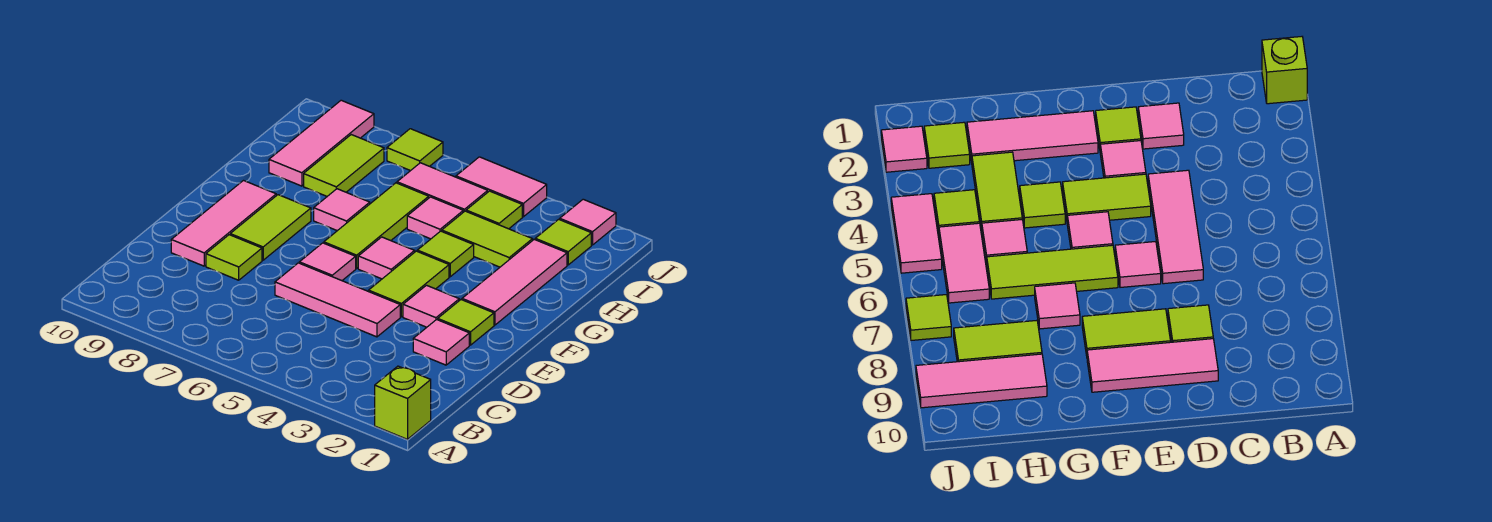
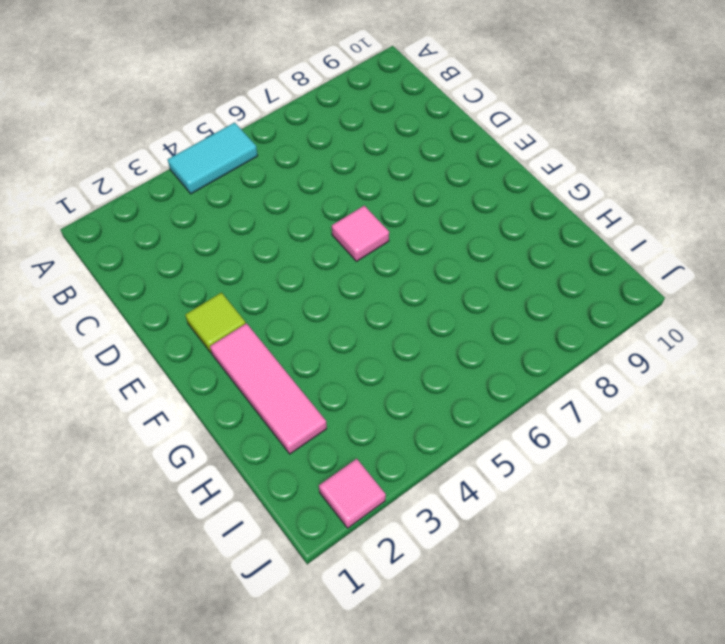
cyan 1x2 tile [168,122,258,194] -> none
none -> lime 1x1 brick [375,366,431,439]
none -> pink 1x1 tile [413,320,469,365]
none -> pink 1x3 tile [275,263,400,337]

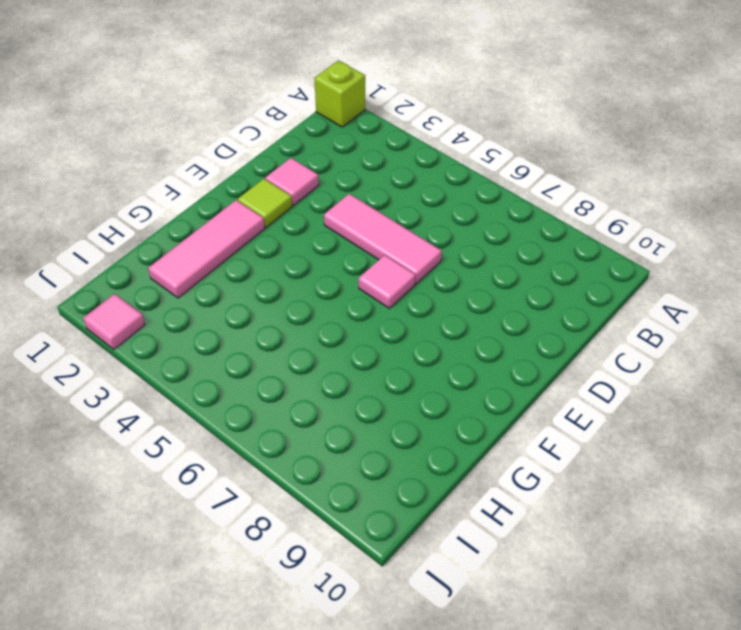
none -> lime 1x1 tile [206,235,262,280]
none -> pink 1x3 tile [171,181,276,266]
none -> pink 1x1 tile [403,285,459,327]

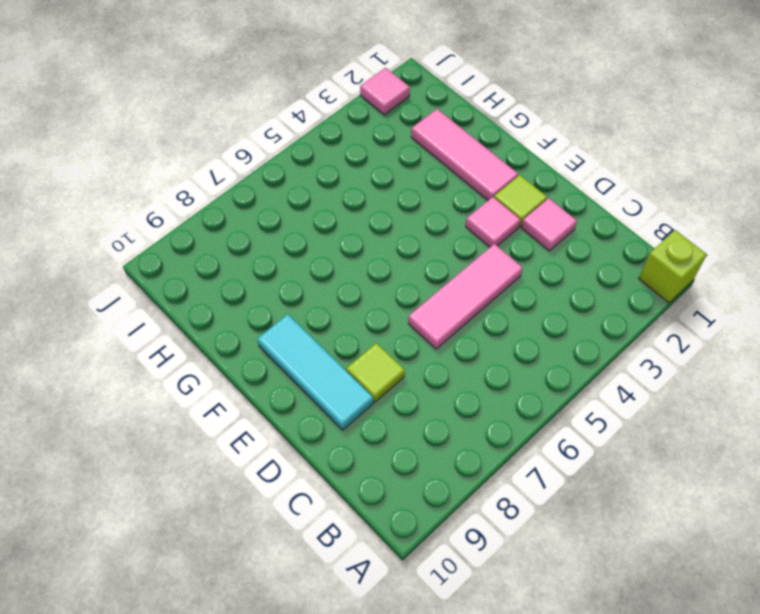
cyan 1x3 tile [257,315,373,430] -> pink 1x3 tile [171,181,276,266]
none -> lime 1x2 tile [369,251,449,317]
none -> pink 1x1 tile [299,243,356,281]
none -> lime 1x2 tile [230,195,311,260]

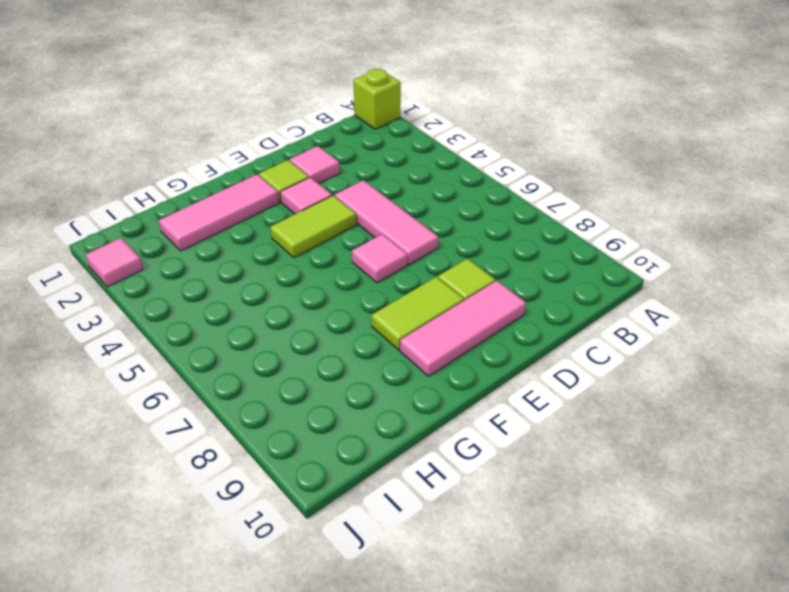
none -> pink 1x1 tile [358,237,415,279]
none -> lime 1x3 tile [324,183,429,268]
none -> lime 1x1 tile [417,231,474,277]

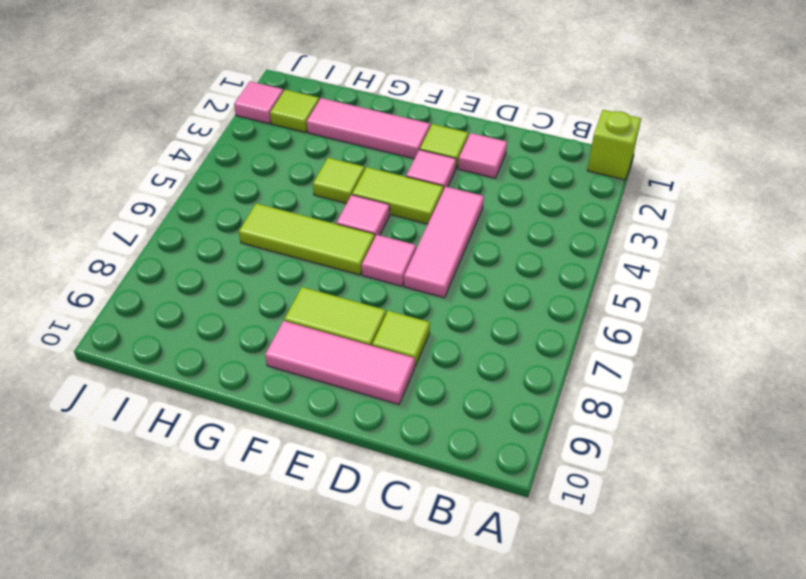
none -> pink 1x1 tile [314,189,370,231]
none -> lime 1x2 tile [442,211,533,267]
none -> pink 1x1 tile [407,197,463,239]

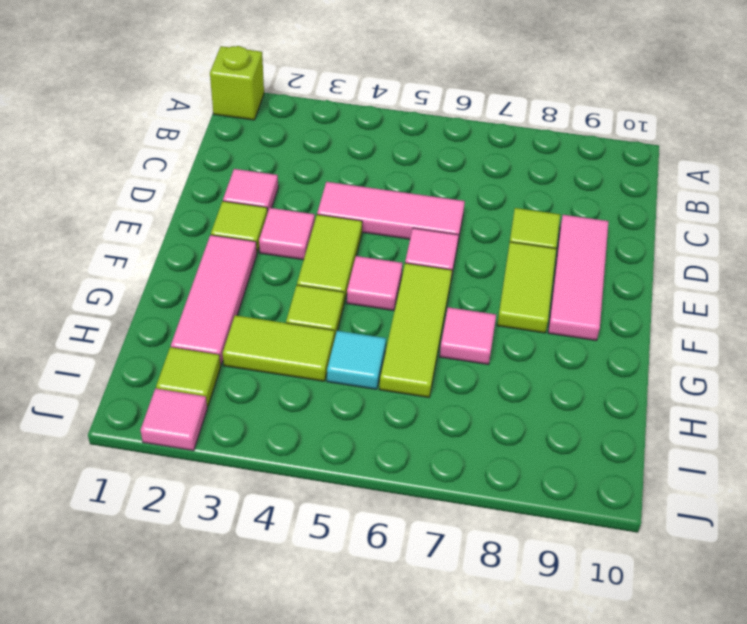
cyan 1x1 tile [327,331,386,389] -> pink 1x1 tile [407,197,463,239]
none -> lime 1x2 tile [304,135,384,196]
none -> pink 1x3 tile [269,100,374,186]
none -> lime 1x1 tile [466,191,522,229]

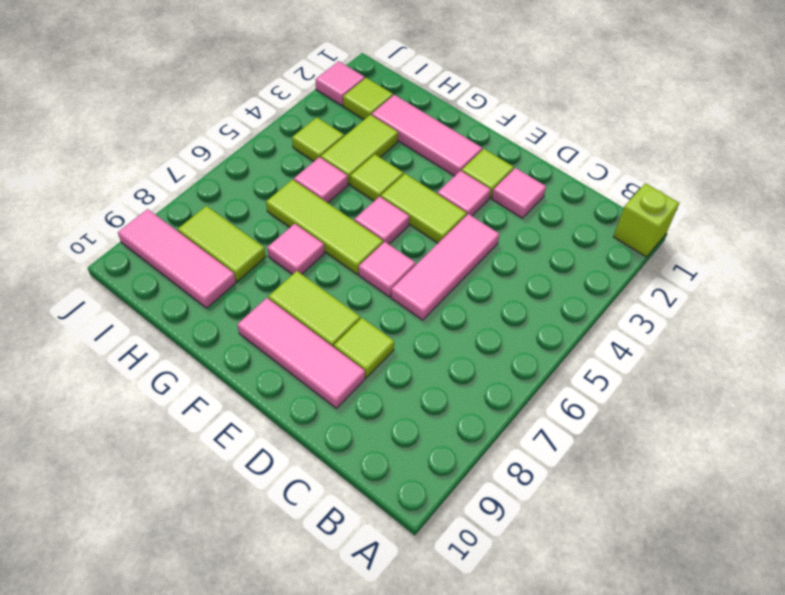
none -> pink 1x2 tile [397,163,488,212]
none -> pink 1x2 tile [456,157,547,217]
none -> lime 1x1 tile [387,129,443,171]

